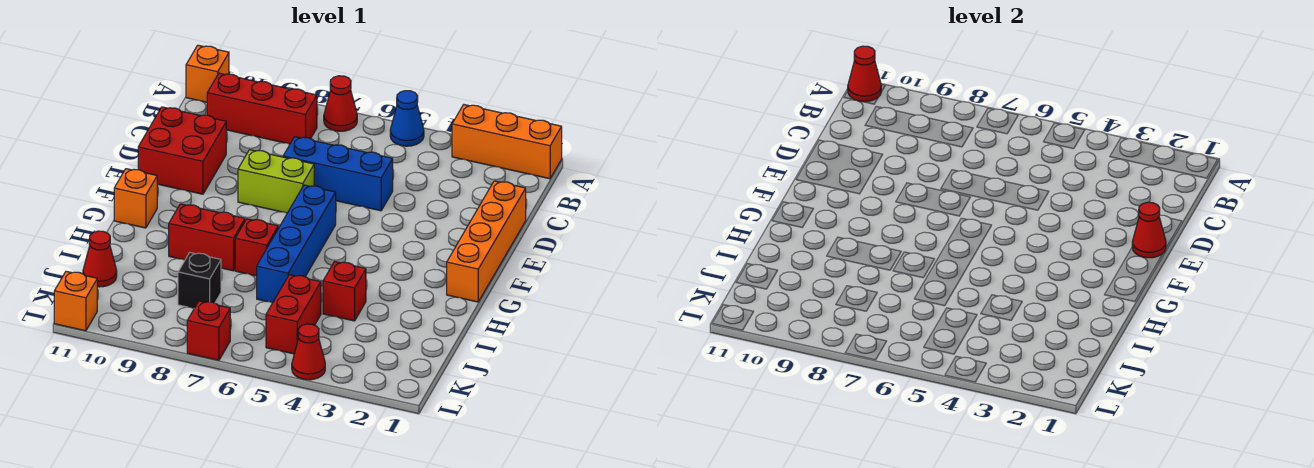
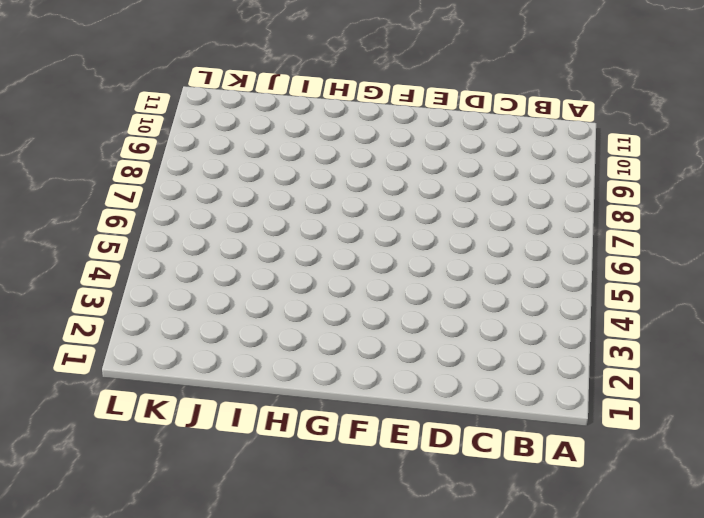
none -> orange 1x3 brick [452,105,562,179]
none -> blue 1x1 cone [390,91,424,146]
none -> red 1x1 cone [324,76,357,131]

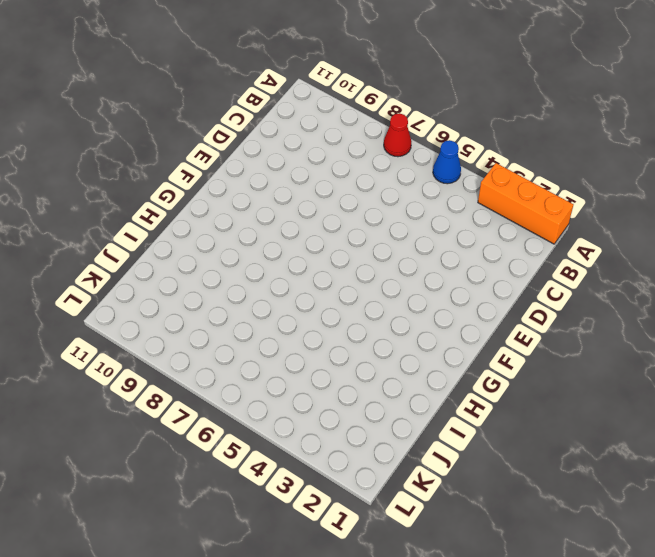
none -> orange 1x1 brick [186,45,229,102]
none -> red 1x3 brick [207,73,317,144]
none -> orange 1x4 brick [447,181,526,302]

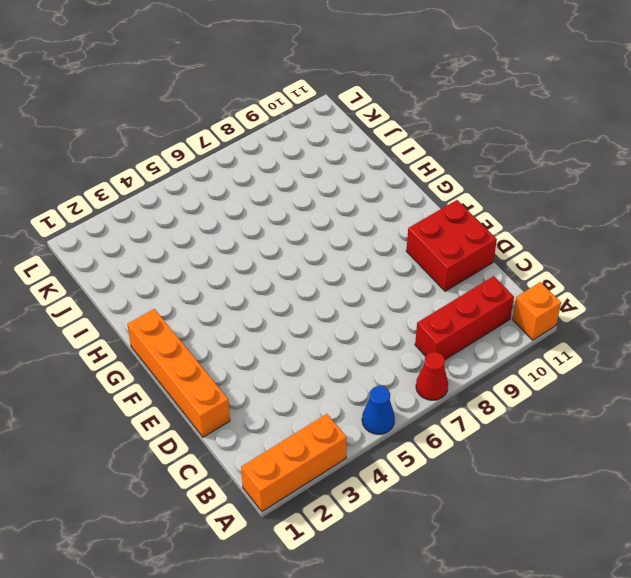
none -> blue 1x3 brick [283,137,393,211]
none -> lime 1x2 brick [238,150,314,213]
none -> blue 1x4 brick [257,185,336,303]

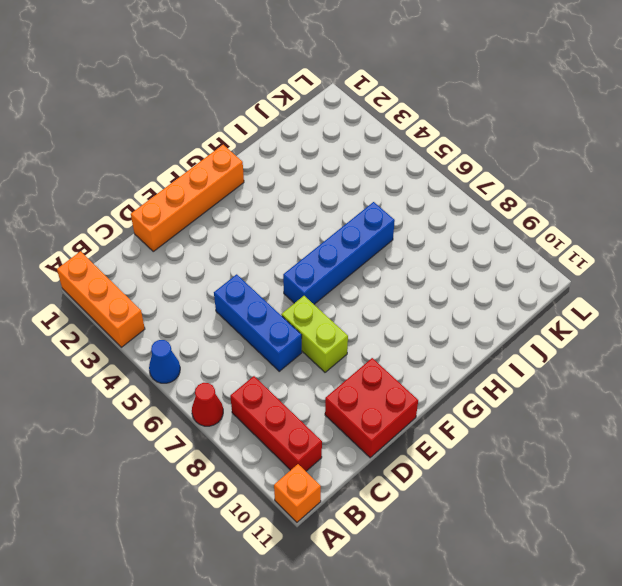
none -> orange 1x1 brick [114,169,157,228]
none -> red 1x1 brick [235,219,278,276]
none -> red 1x2 brick [169,204,245,271]

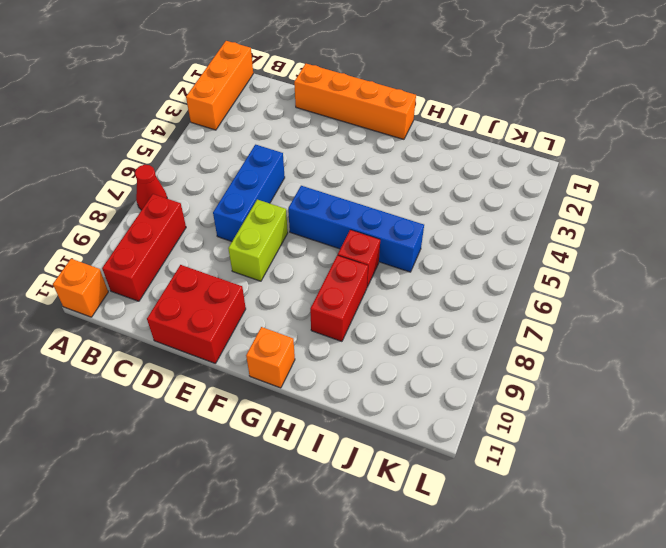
none -> blue 1x1 cone [390,91,424,146]
none -> red 1x1 brick [323,262,366,321]
none -> red 1x2 brick [266,275,321,354]

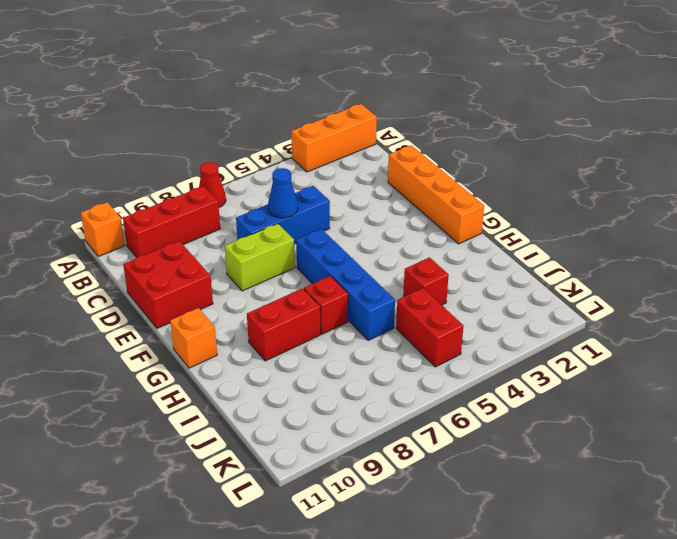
blue 1x1 cone [268,168,298,218] -> blue 1x1 cone moved to [390,91,424,146]
none -> black 1x1 brick [178,253,221,308]
none -> red 1x1 cone [83,231,117,287]
none -> red 1x1 cone [292,324,325,380]

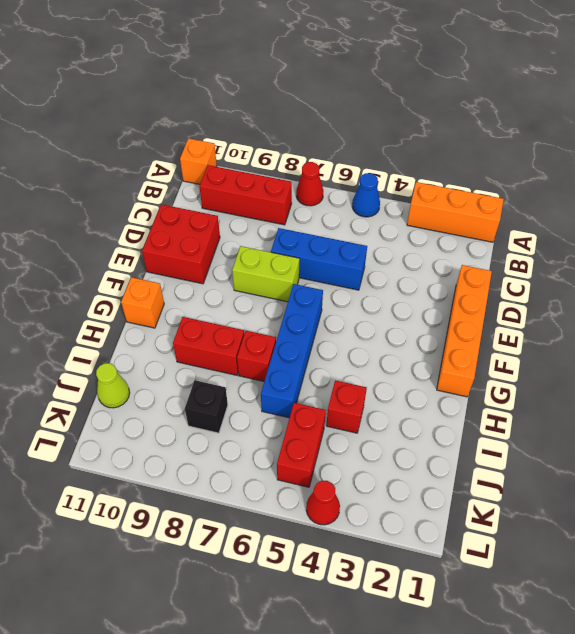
lime 1x1 cone [96,363,130,408] -> red 1x1 cone [83,231,117,287]
none -> red 1x1 brick [187,301,230,360]
none -> orange 1x1 brick [54,271,97,331]
none -> red 1x1 cone [848,46,881,102]

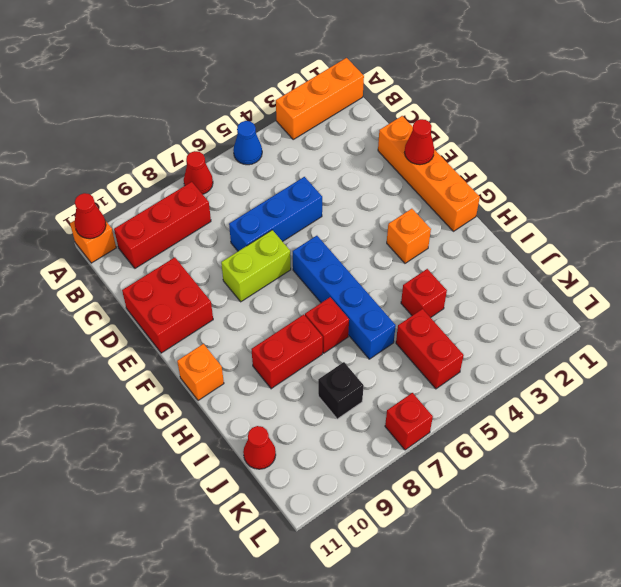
orange 1x1 brick [387,209,431,263] -> orange 1x1 brick moved to [54,271,97,331]
none -> red 1x1 cone [292,324,325,380]

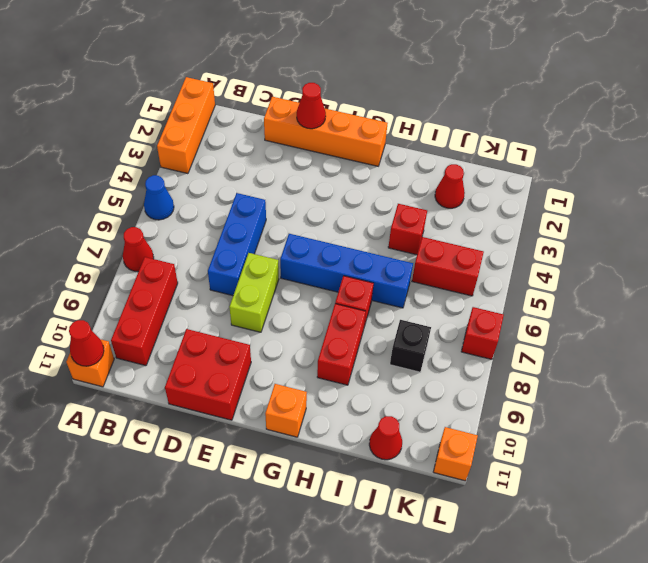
red 1x1 cone [435,164,465,208] -> red 1x1 cone moved to [292,324,325,380]

